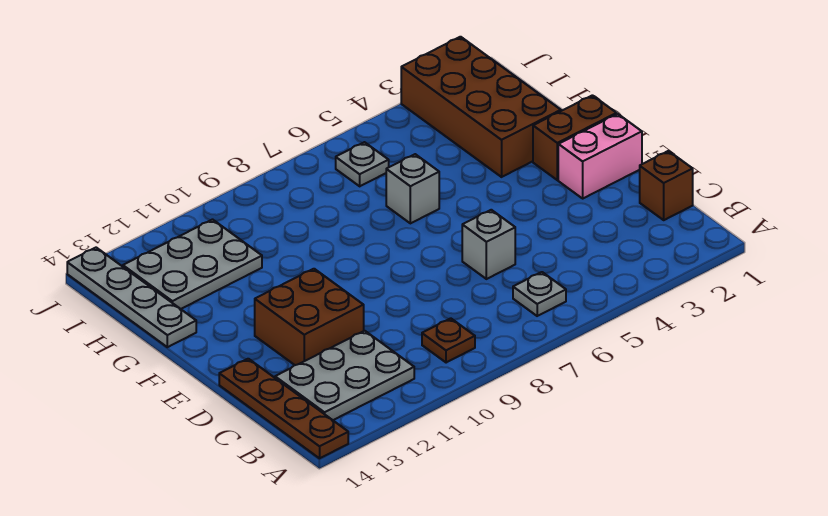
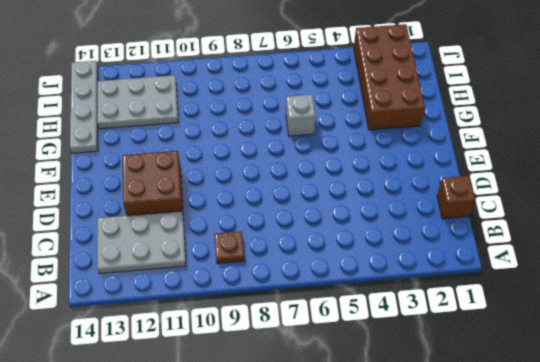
none -> brown 1x4 plate [219,359,348,458]
none -> grey 1x1 plate [513,272,566,316]
none -> grey 1x1 brick [462,210,515,279]

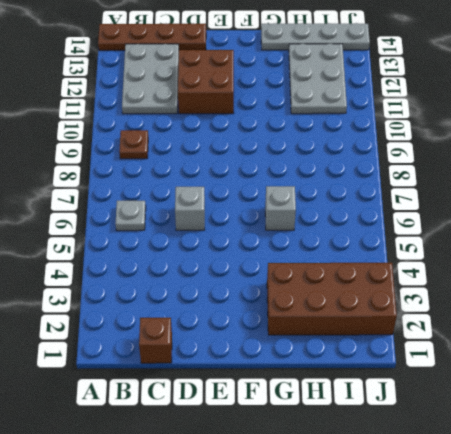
none -> pink 1x2 brick [558,114,642,198]
none -> brown 1x2 brick [533,95,617,180]
none -> grey 1x1 plate [336,142,389,186]

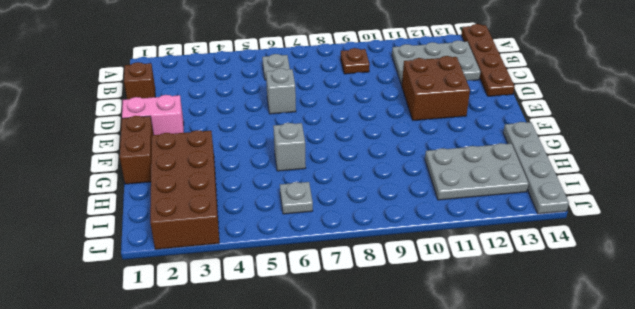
brown 1x2 brick [120,116,153,184] -> brown 1x2 brick turned to [533,95,617,180]

